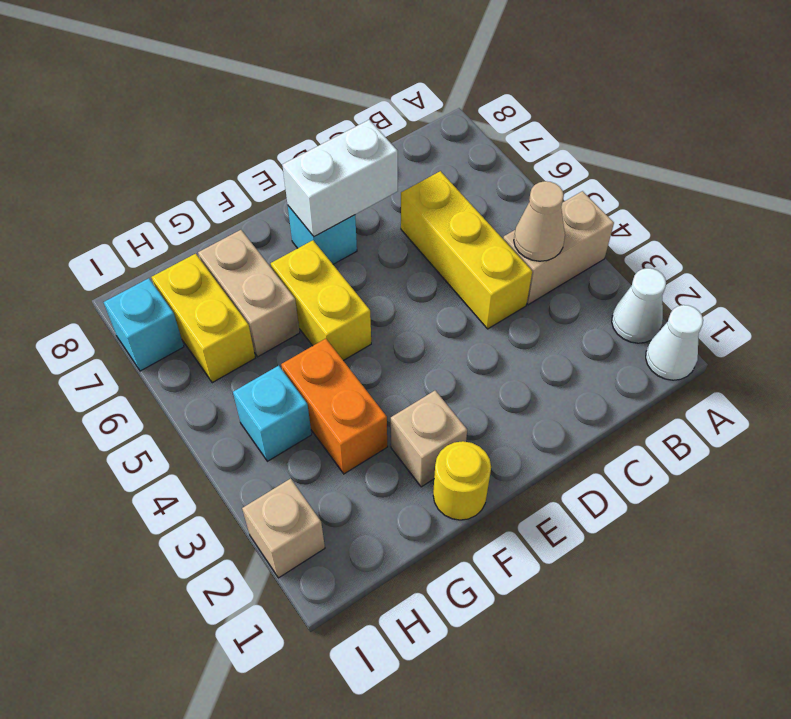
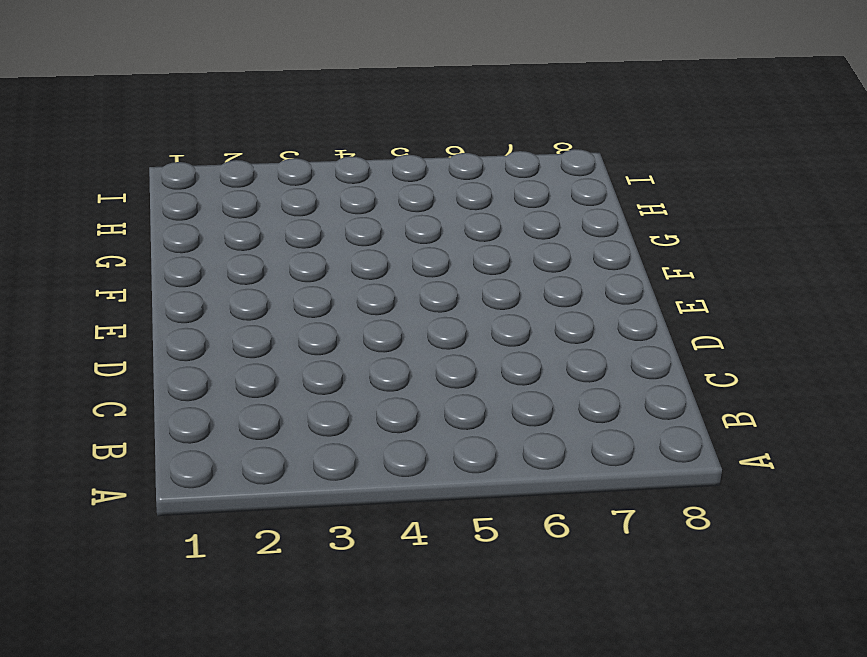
none -> white 1x1 cone [646,305,703,380]
none -> white 1x1 cone [612,268,666,343]
none -> tan 1x2 brick [503,191,614,305]

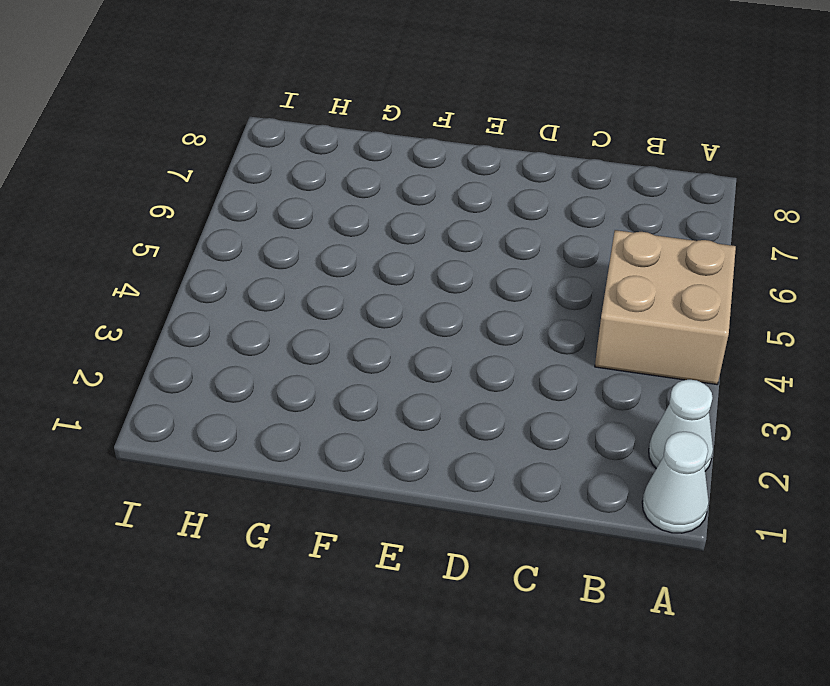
tan 2x2 brick [595,230,736,384] -> tan 1x2 brick [503,191,614,305]
none -> yellow 1x3 brick [401,171,532,329]
none -> cyan 1x1 brick [288,206,357,264]
none -> yellow 1x1 round brick [433,441,491,520]

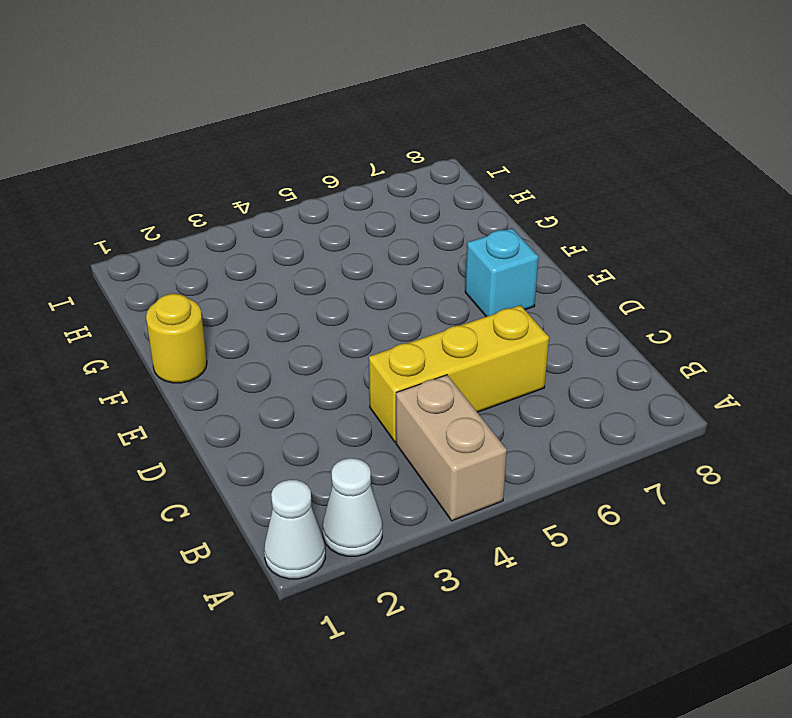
none -> tan 1x1 brick [391,391,467,487]
none -> yellow 1x2 brick [271,240,371,361]
none -> orange 1x2 brick [281,339,387,474]

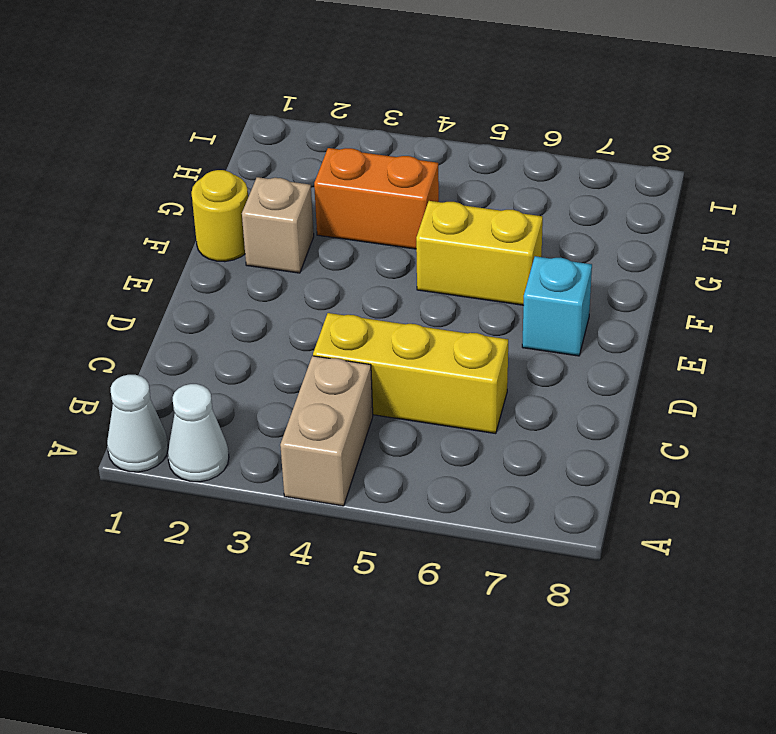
none -> tan 1x2 brick [198,230,300,357]
none -> cyan 1x1 brick [233,365,312,461]
none -> yellow 1x2 brick [152,254,255,383]

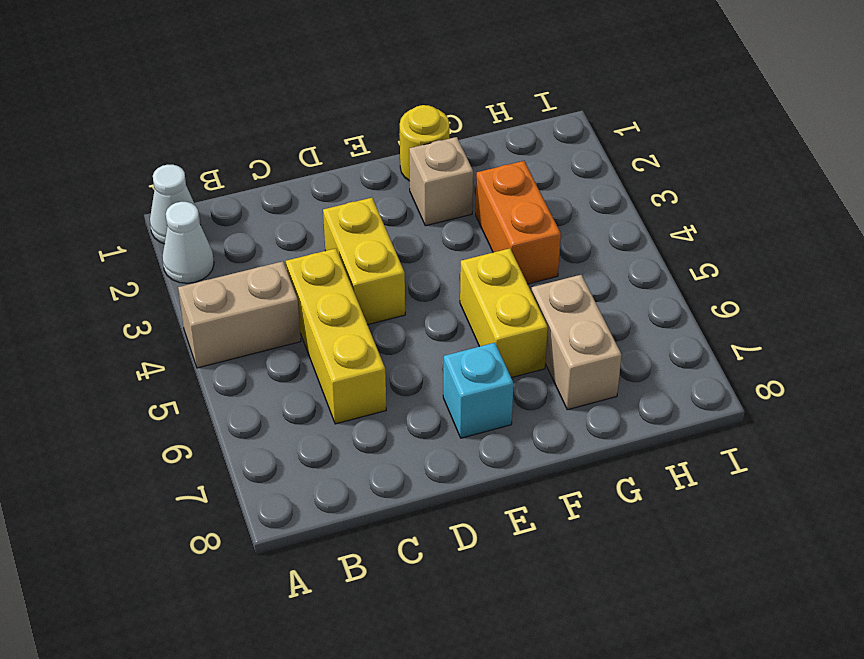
yellow 1x2 brick [323,198,405,325] -> yellow 1x2 brick moved to [152,254,255,383]
none -> cyan 1x1 brick [233,365,312,461]
none -> tan 1x1 brick [242,479,325,578]
none -> cyan 1x1 brick [104,278,184,371]

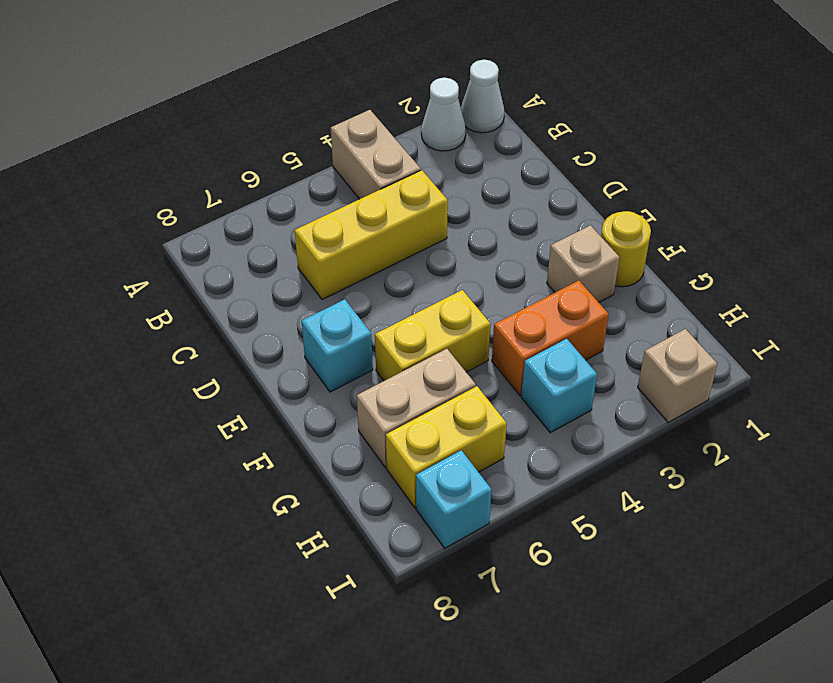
none -> tan 1x1 cone [514,181,565,261]
none -> white 1x2 brick [282,120,398,237]

